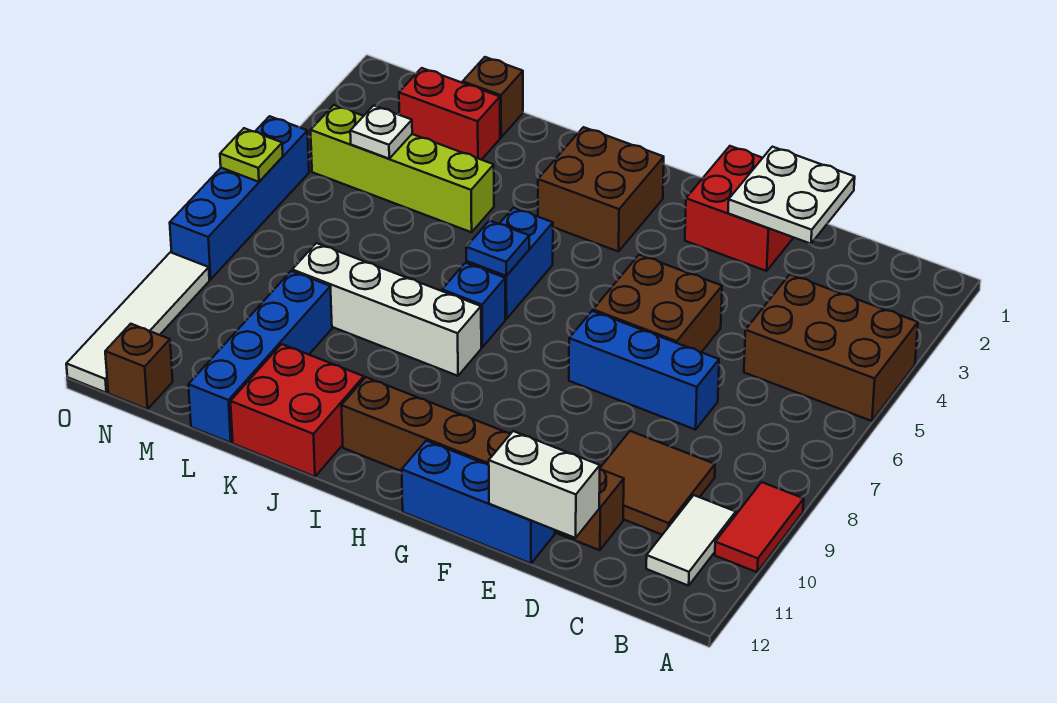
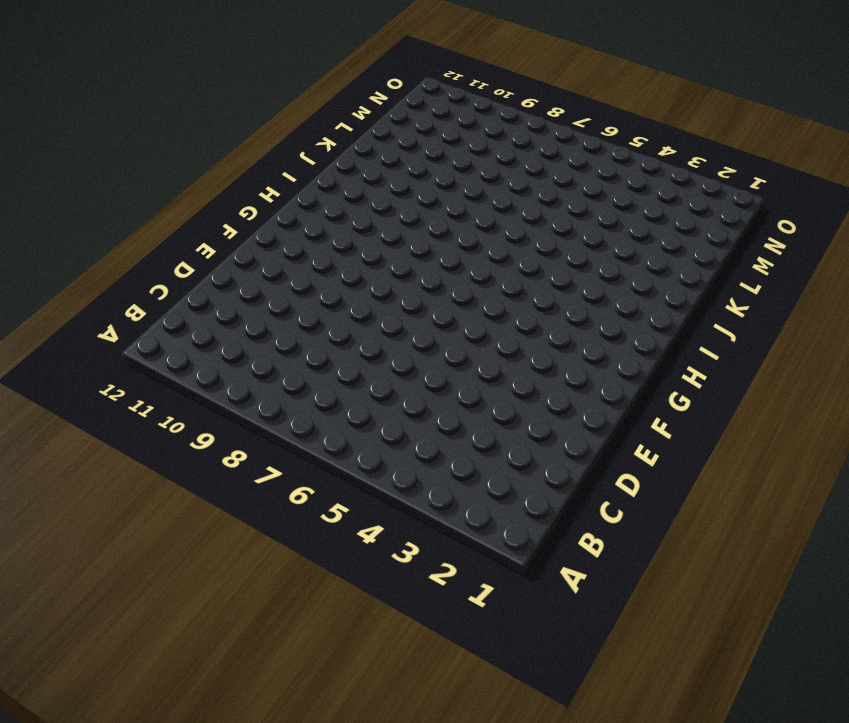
none -> brown 2x3 brick [744,275,918,421]
none -> red 1x2 tile [715,482,804,572]
none -> white 1x2 tile [646,495,736,586]

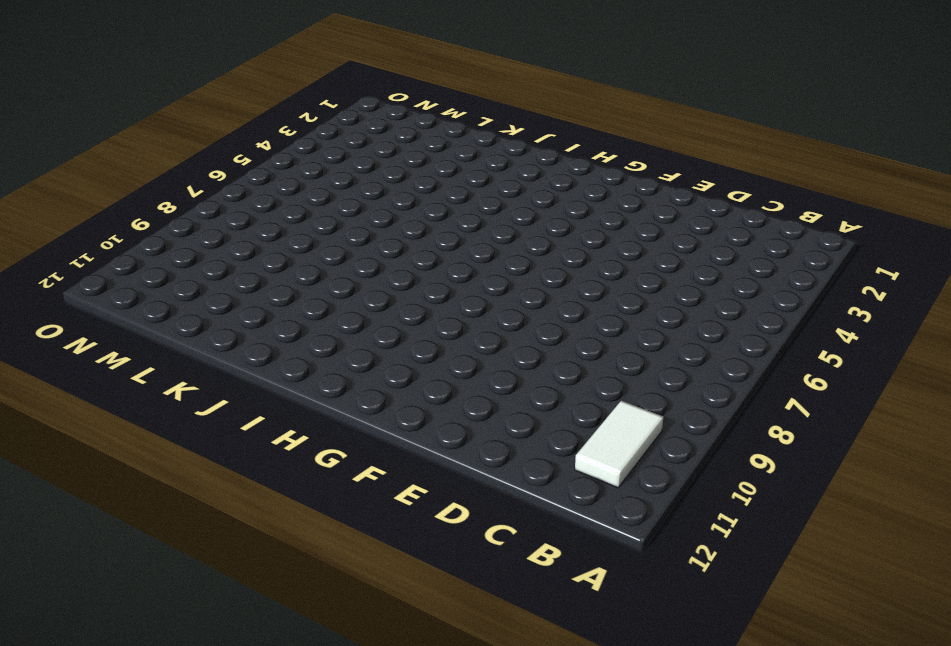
none -> brown 2x3 brick [744,275,918,421]
none -> red 1x2 tile [715,482,804,572]
none -> brown 2x2 tile [600,431,715,535]

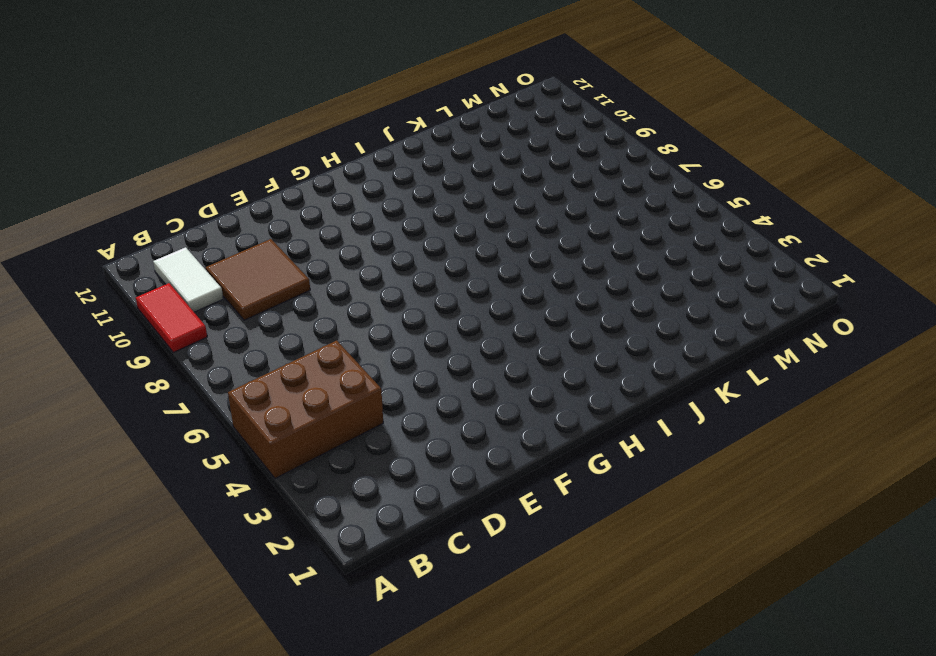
none -> blue 1x3 brick [569,311,719,430]
none -> brown 1x6 brick [341,377,624,550]
none -> red 2x2 brick [685,146,794,271]

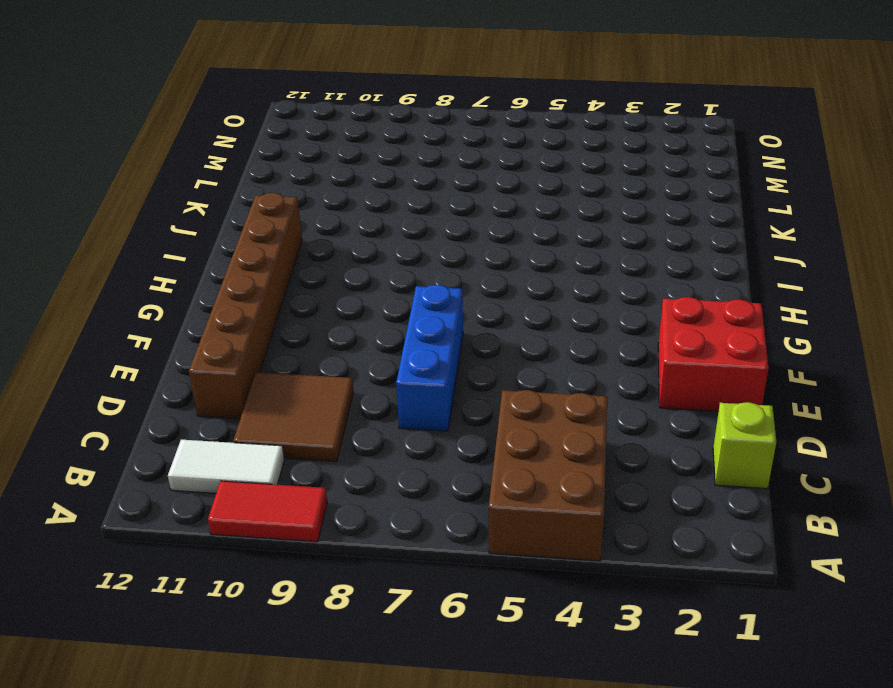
lime 1x1 brick [713,402,776,488] -> none
none -> brown 2x2 brick [593,255,722,352]
none -> blue 1x3 brick [402,441,555,564]
none -> brown 2x2 brick [538,127,664,252]

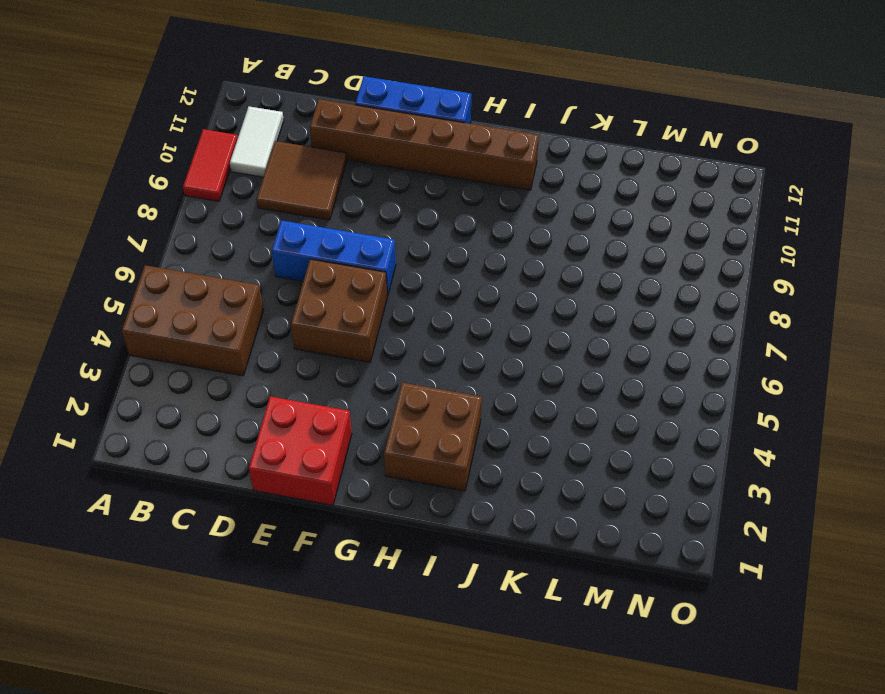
none -> blue 1x2 brick [467,208,553,319]
none -> blue 1x1 brick [442,263,505,347]
none -> white 1x4 brick [292,243,481,376]

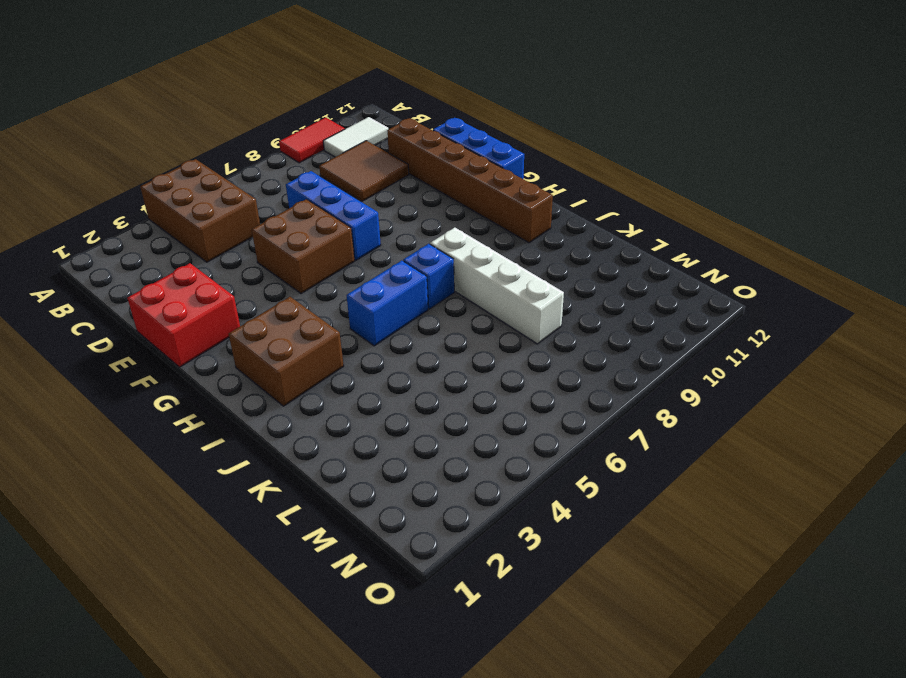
none -> red 2x2 brick [231,344,364,477]
none -> lime 1x4 brick [311,105,494,232]
none -> brown 1x1 brick [463,57,523,137]

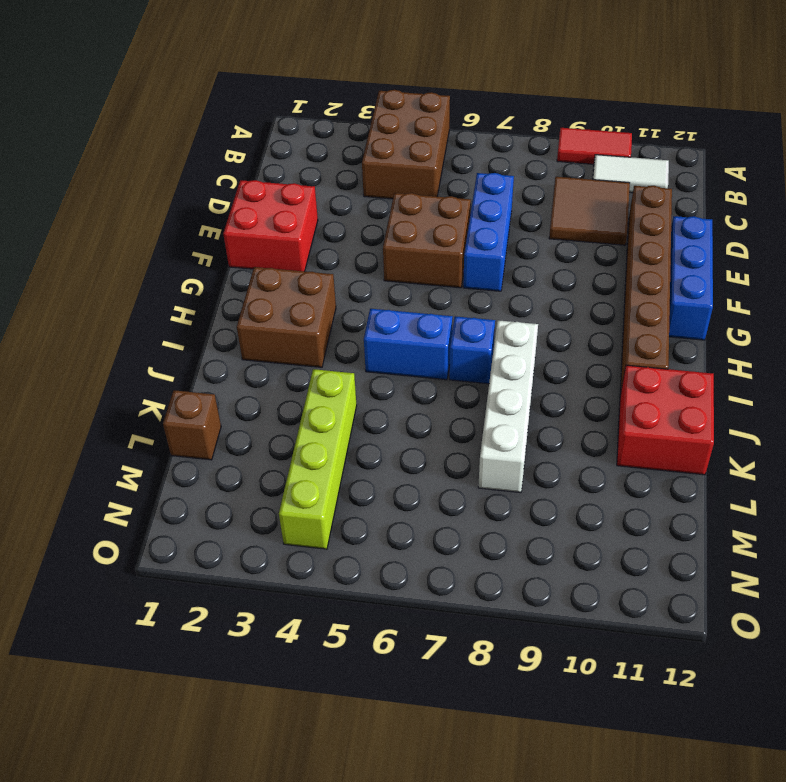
none -> red 1x2 brick [399,68,500,160]
none -> blue 1x4 brick [188,271,332,443]
none -> brown 1x1 brick [105,324,173,409]

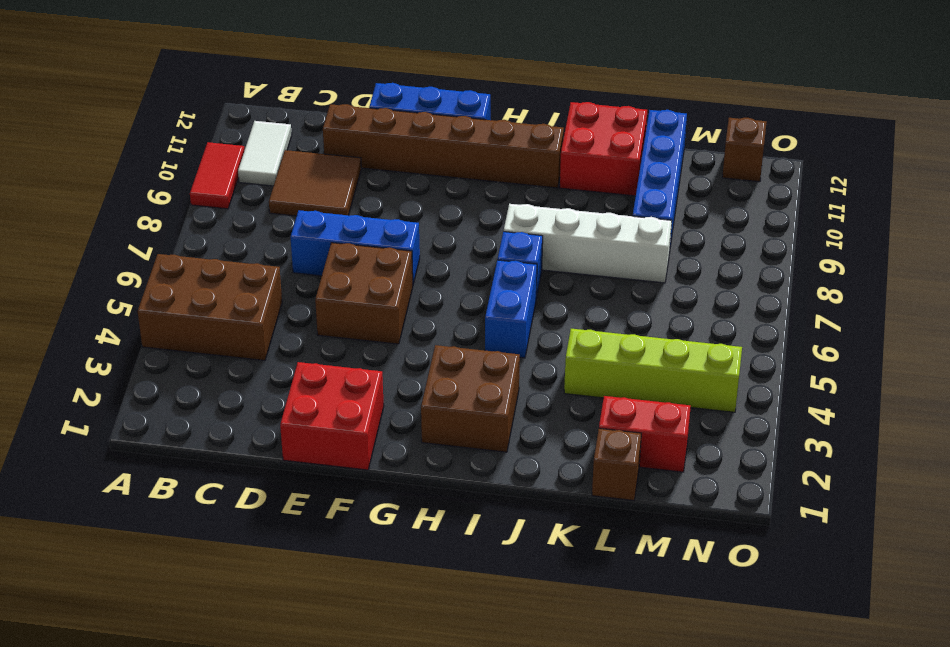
none -> blue 1x4 brick [170,116,309,279]
none -> white 1x4 tile [66,252,209,393]
none -> white 2x2 plate [728,147,855,244]

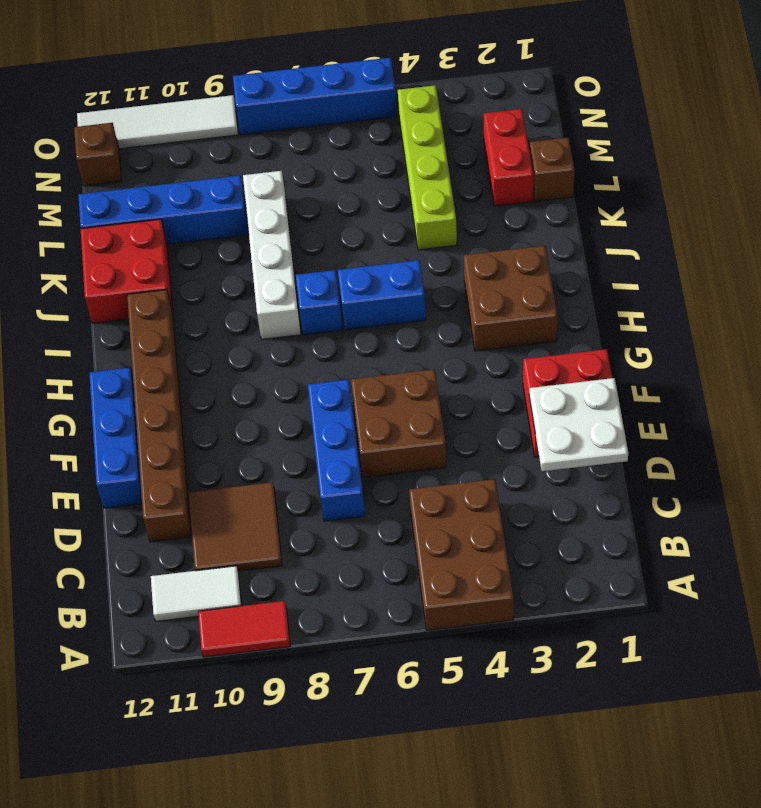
none -> white 1x2 brick [489,431,600,538]
none -> blue 1x1 plate [466,221,529,276]
none -> white 1x1 plate [350,106,412,159]

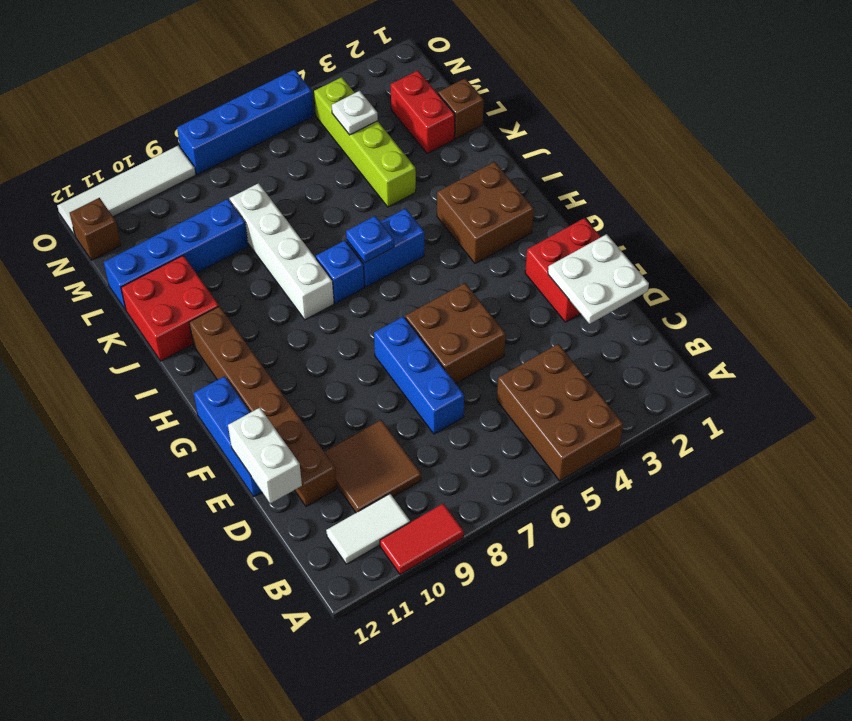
none -> lime 1x1 plate [220,128,283,182]

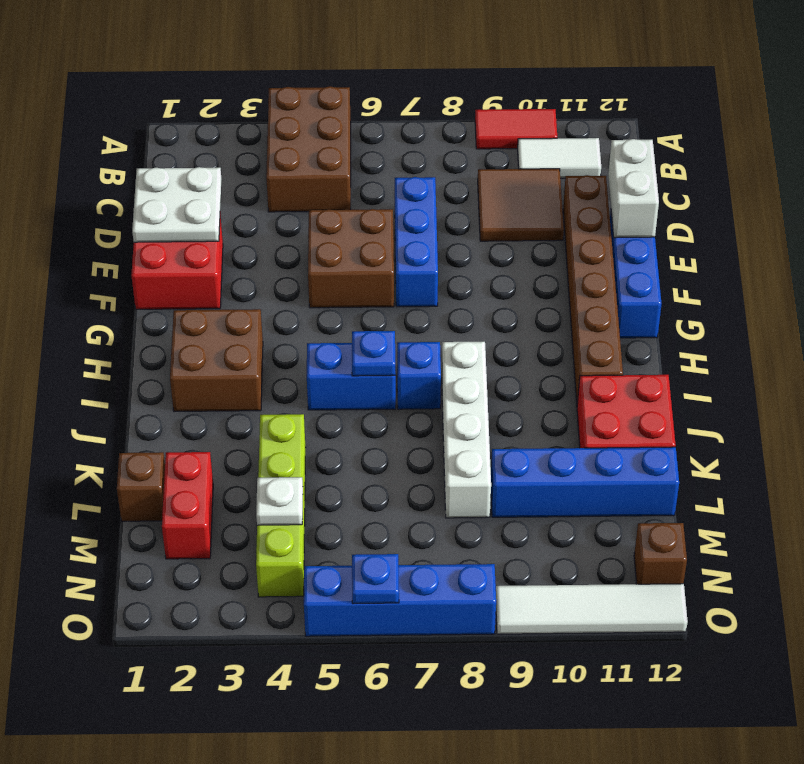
blue 1x1 plate [352,554,399,604] -> lime 1x1 plate [220,128,283,182]

